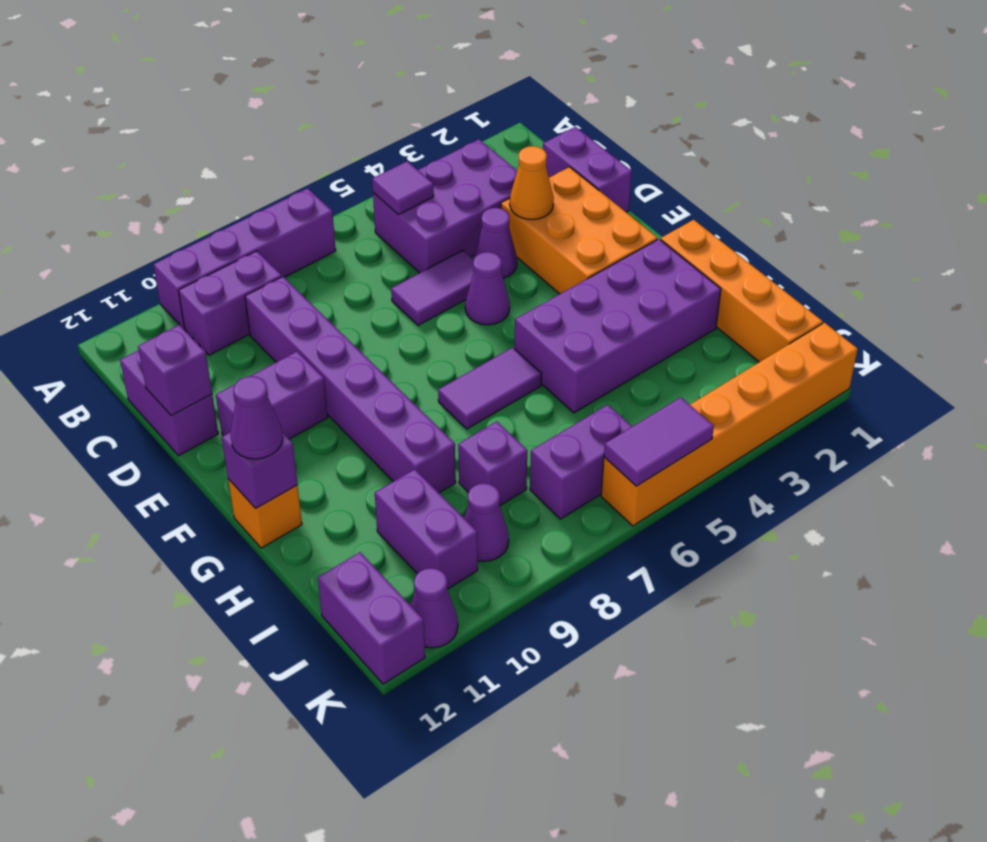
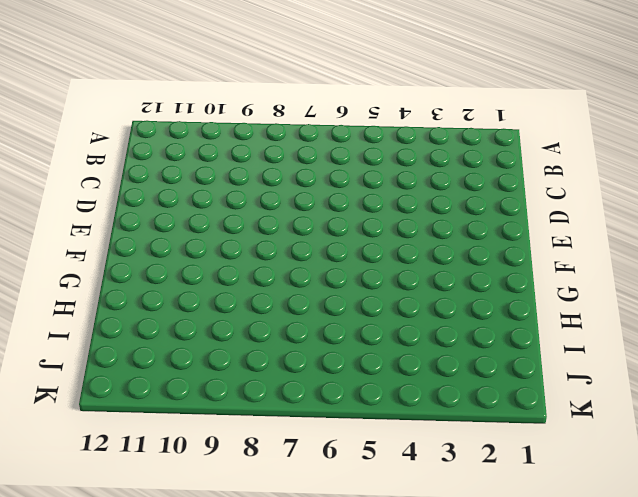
none -> purple 1x4 brick [153,188,336,329]
none -> purple 2x3 brick [373,139,517,273]
none -> purple 1x2 brick [178,251,282,355]

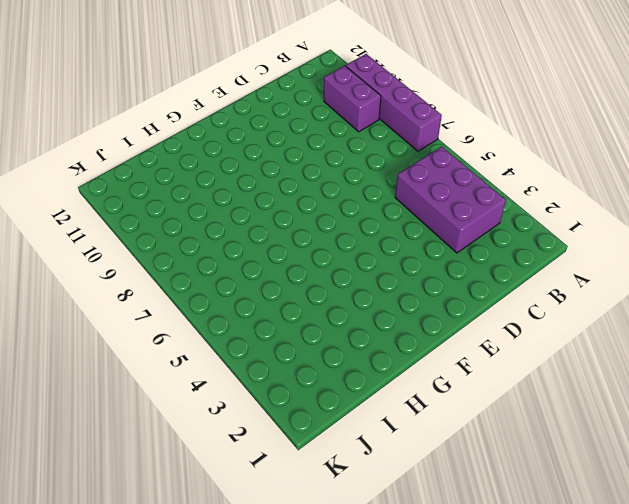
none -> purple 1x2 brick [543,127,632,212]
none -> purple 1x6 brick [245,277,456,493]
none -> purple 1x2 brick [120,350,218,456]

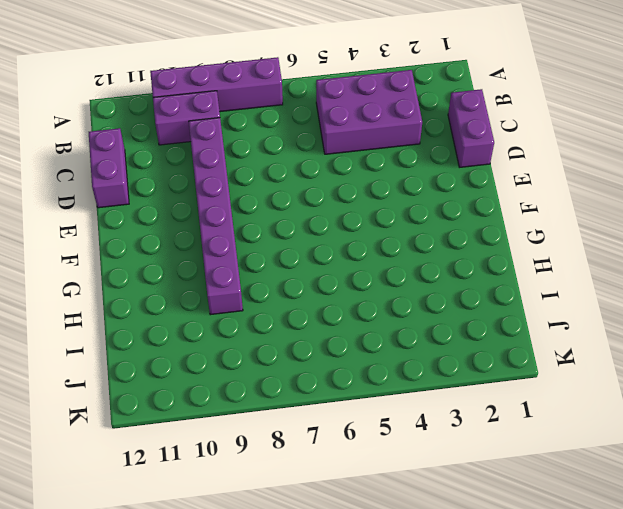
none -> orange 2x3 brick [501,167,658,294]
none -> purple 1x1 cone [474,208,517,278]
none -> purple 1x2 tile [391,250,474,325]

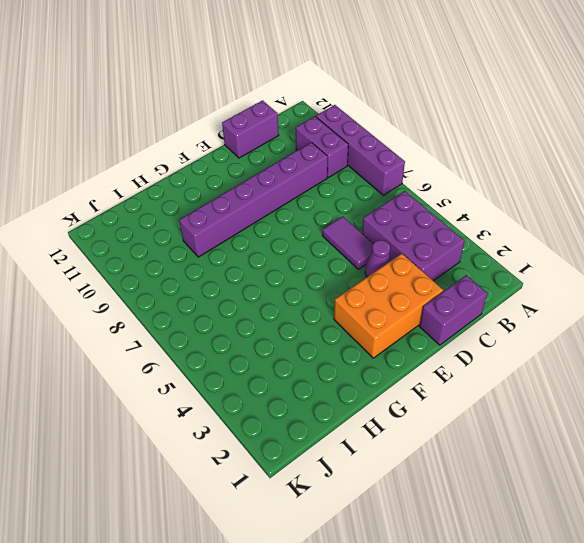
none -> purple 1x1 cone [465,252,510,325]
none -> purple 1x2 brick [216,351,328,439]
none -> orange 1x4 brick [661,220,823,362]

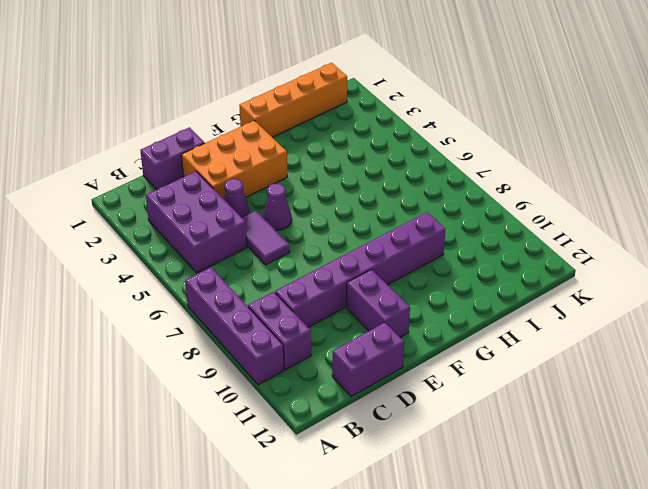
none -> purple 2x4 brick [515,239,721,413]
none -> purple 1x2 tile [438,347,542,429]
none -> orange 1x1 brick [228,479,302,548]

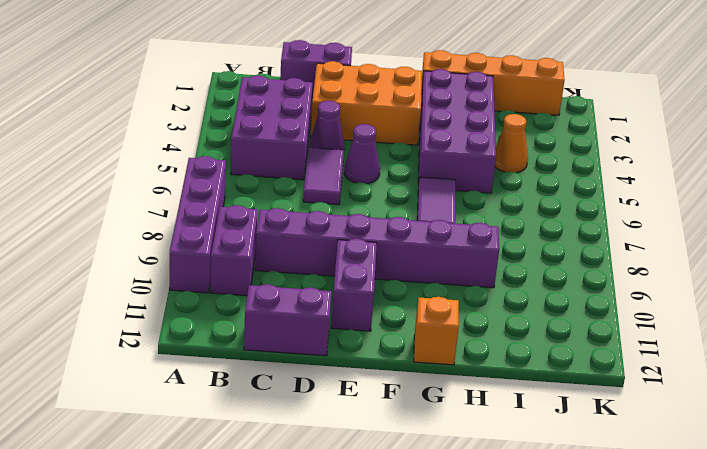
orange 1x1 cone [495,114,528,173] -> orange 1x1 cone moved to [510,146,554,220]
none -> purple 1x1 brick [458,422,527,506]
none -> purple 1x2 brick [375,469,478,589]
none -> purple 1x2 brick [530,405,632,519]

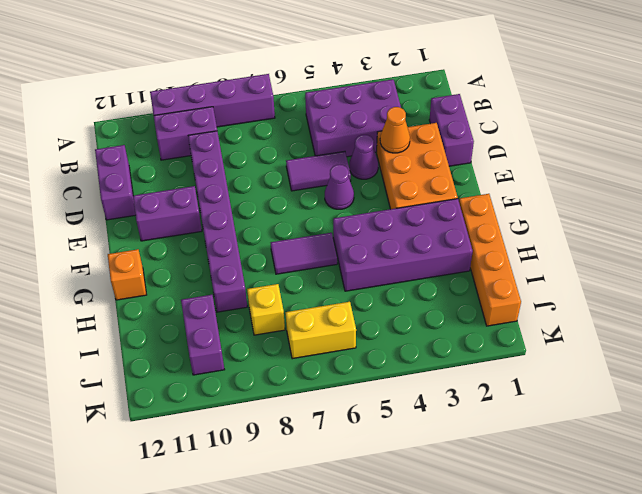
yellow 1x1 brick [247,284,285,335] -> purple 1x1 brick [458,422,527,506]
yellow 1x2 brick [286,302,356,359] -> purple 1x2 brick [530,405,632,519]
none -> purple 1x1 cone [464,483,509,561]
none -> purple 1x2 brick [318,552,425,684]
none -> orange 1x6 brick [601,323,858,526]

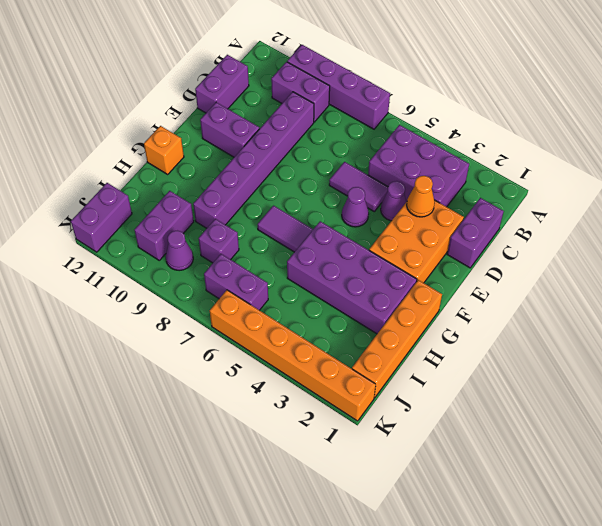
none -> purple 1x1 cone [411,568,458,648]
none -> purple 1x1 tile [372,161,434,215]
none -> purple 1x1 brick [138,325,212,416]

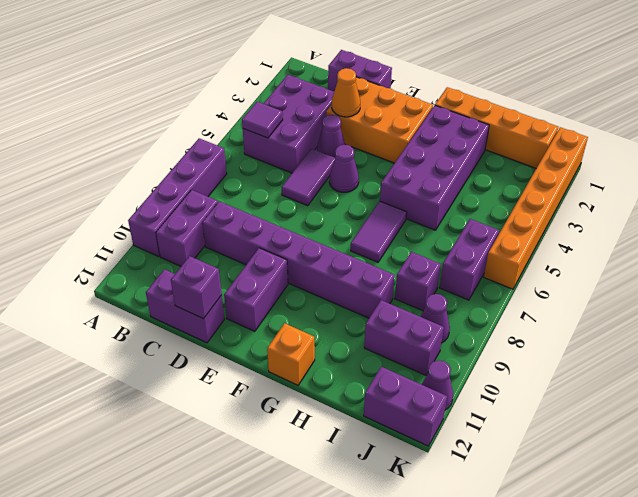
none -> purple 1x1 brick [222,432,298,508]
none -> purple 1x2 tile [604,397,714,486]
none -> purple 1x1 cone [230,376,283,459]

